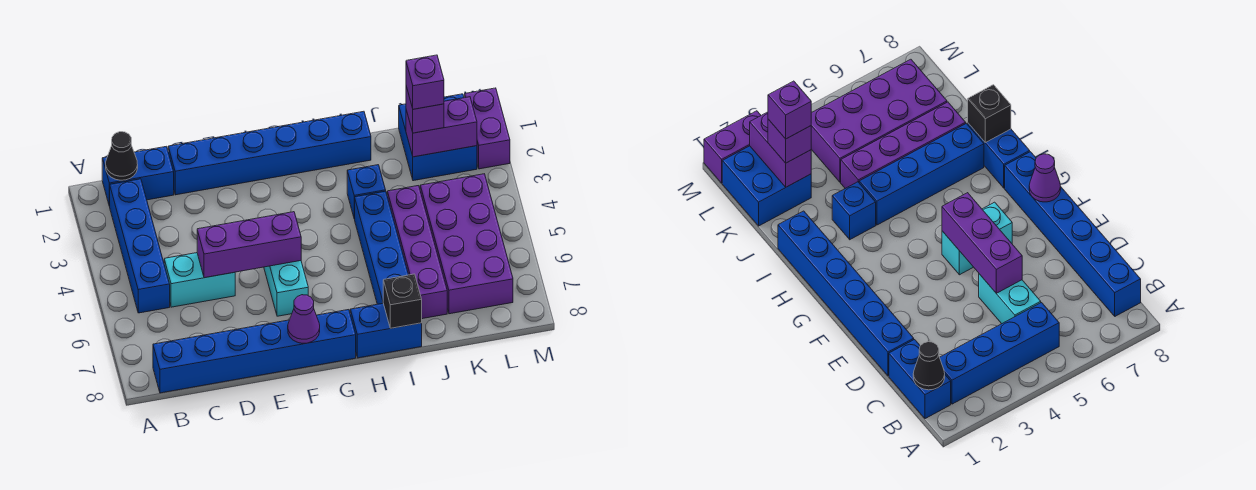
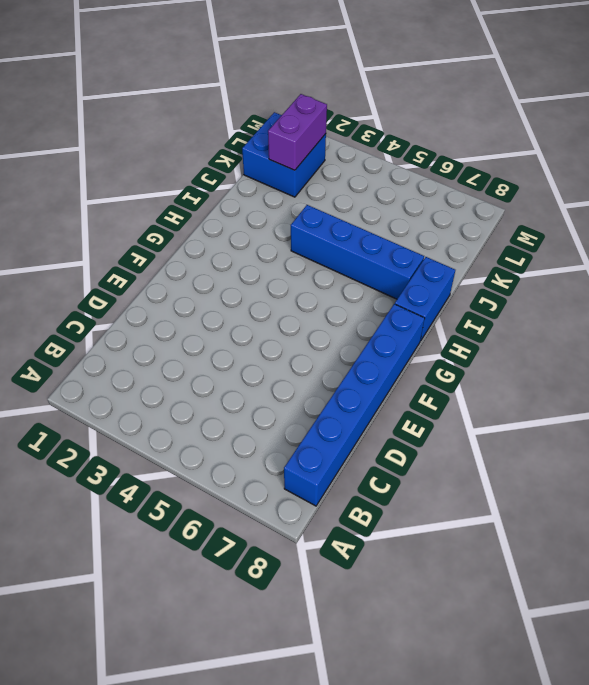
none -> blue 1x2 brick [102,146,174,206]
none -> blue 1x4 brick [110,179,170,313]
none -> cyan 1x2 brick [164,253,235,307]

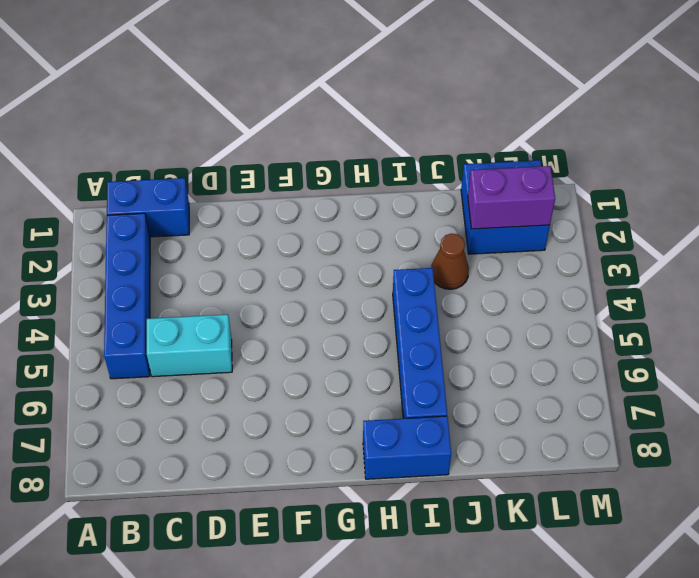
brown 1x1 cone [431,234,469,289] -> none
none -> blue 1x6 brick [153,310,356,393]
none -> blue 1x6 brick [168,111,371,195]
none -> cyan 1x2 brick [264,261,308,316]

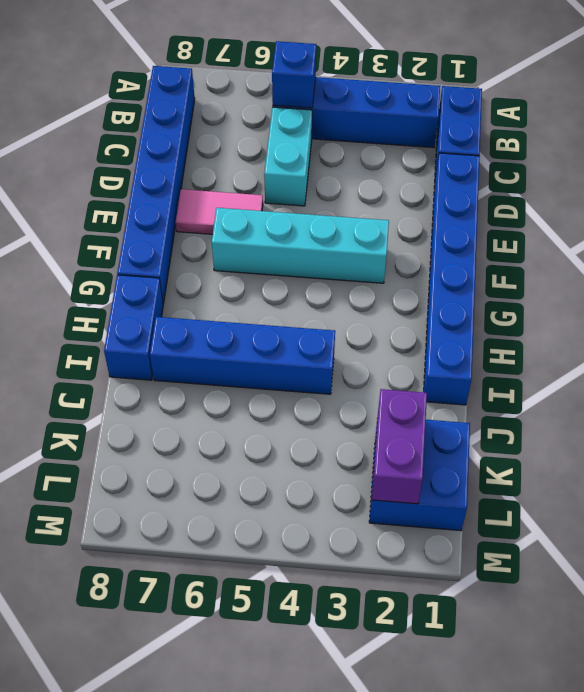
blue 1x1 brick [272,41,316,108] -> blue 1x1 brick moved to [347,165,386,219]
pink 1x2 tile [176,189,263,234] -> none
cyan 1x4 brick [212,208,389,283] -> cyan 1x2 brick [264,261,308,316]
none -> purple 1x4 brick [387,186,447,319]
none -> purple 2x4 brick [420,174,513,314]
none -> purple 1x2 brick [465,88,510,169]

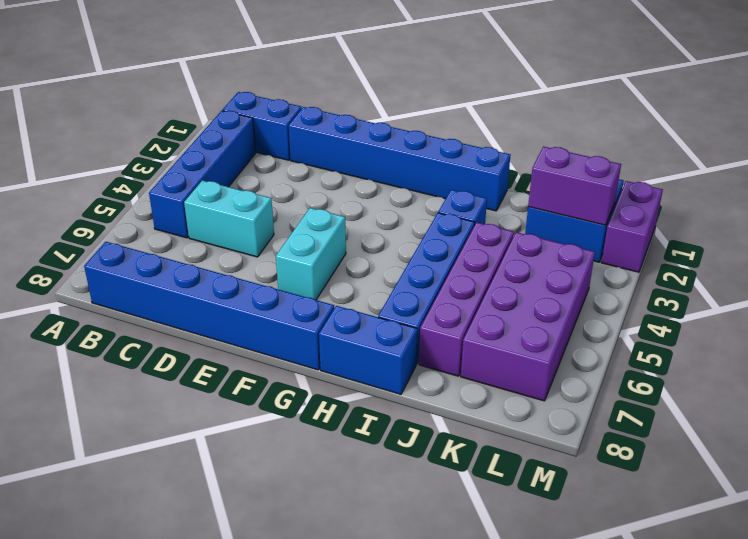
none -> black 1x1 cone [106,132,138,180]
none -> purple 1x3 brick [197,212,301,278]
none -> purple 1x1 cone [288,295,320,343]

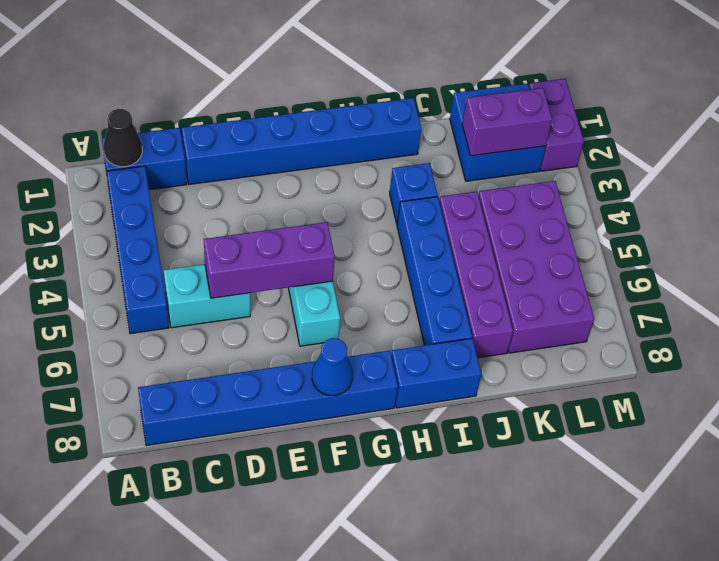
blue 1x1 cone [312,338,353,395] -> purple 1x1 cone [288,295,320,343]
none -> black 1x1 brick [383,274,422,328]
none -> purple 1x1 brick [406,86,444,133]
none -> purple 1x1 brick [406,55,444,109]

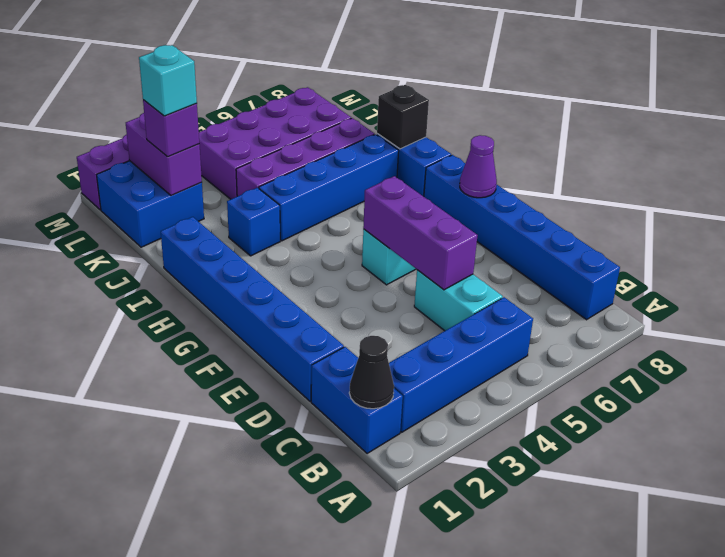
cyan 1x1 brick [139,45,197,116] -> purple 1x1 brick [406,55,444,109]

